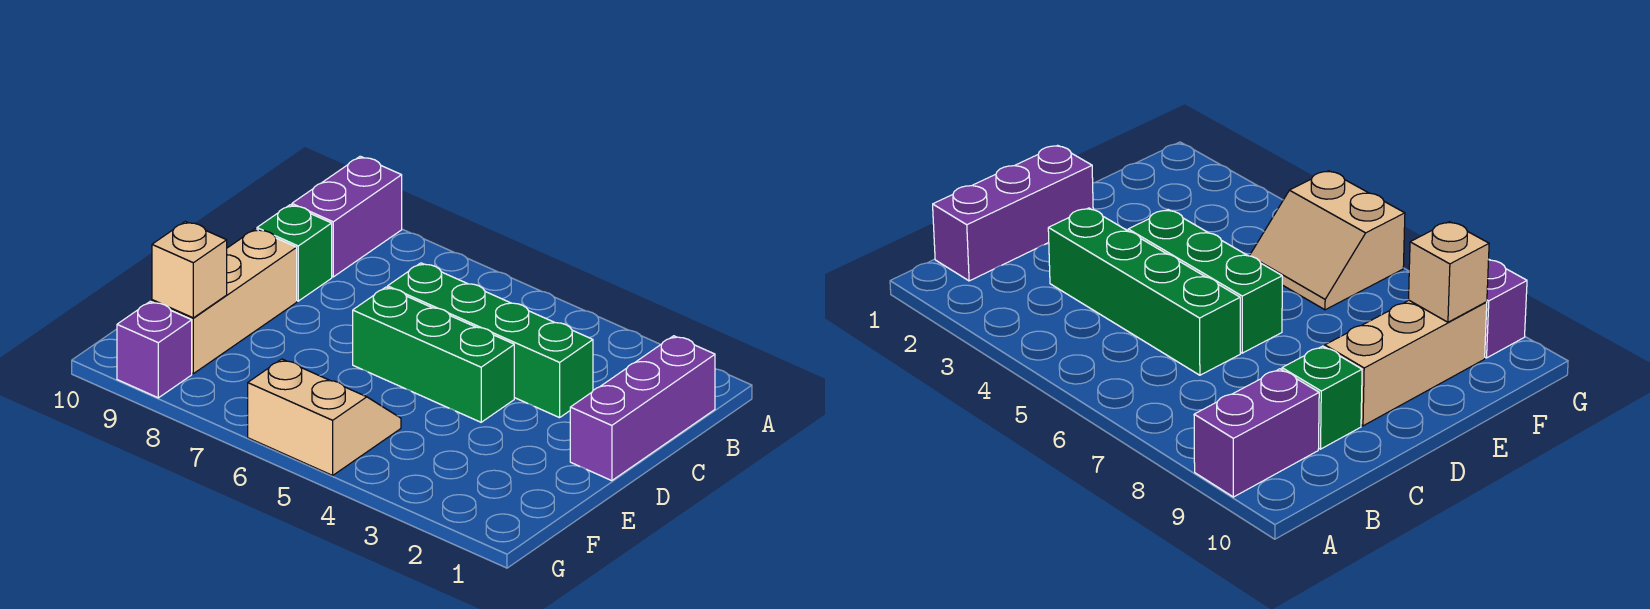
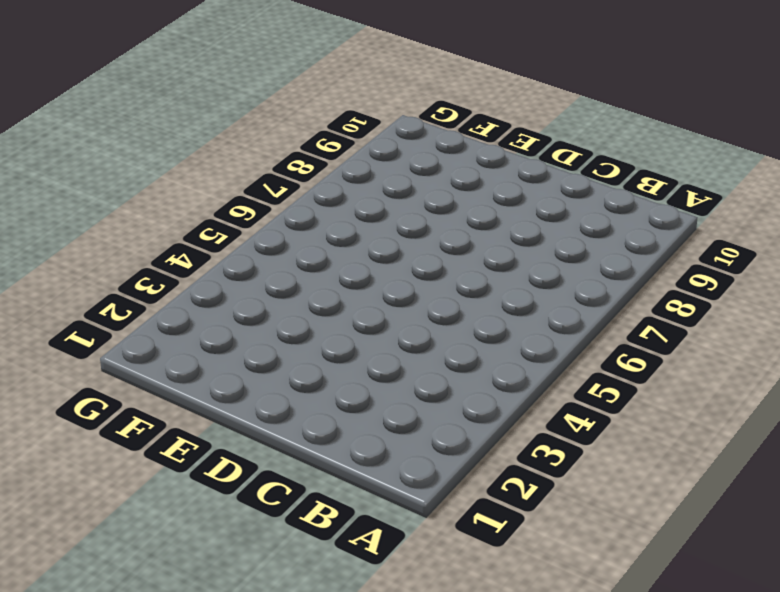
none -> purple 1x2 brick [292,156,402,277]
none -> purple 1x3 brick [570,336,715,481]

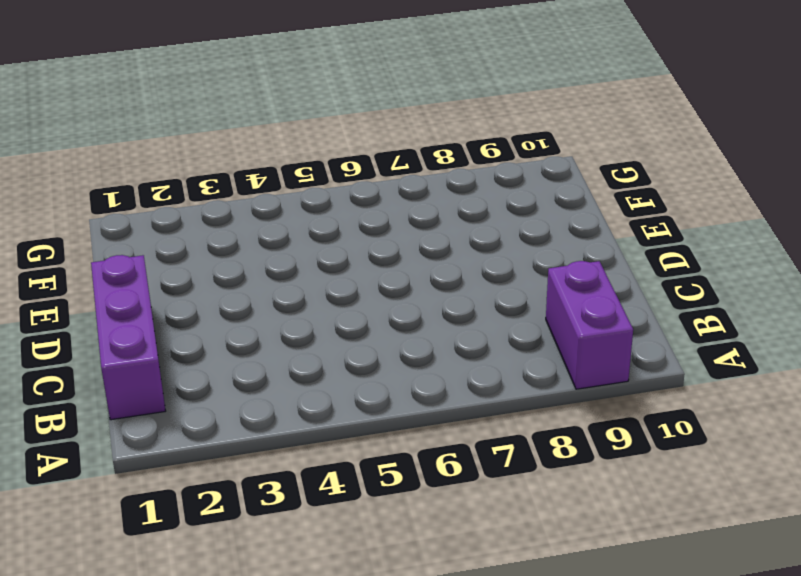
none -> green 1x4 brick [388,263,593,418]
none -> green 1x1 brick [257,205,332,301]

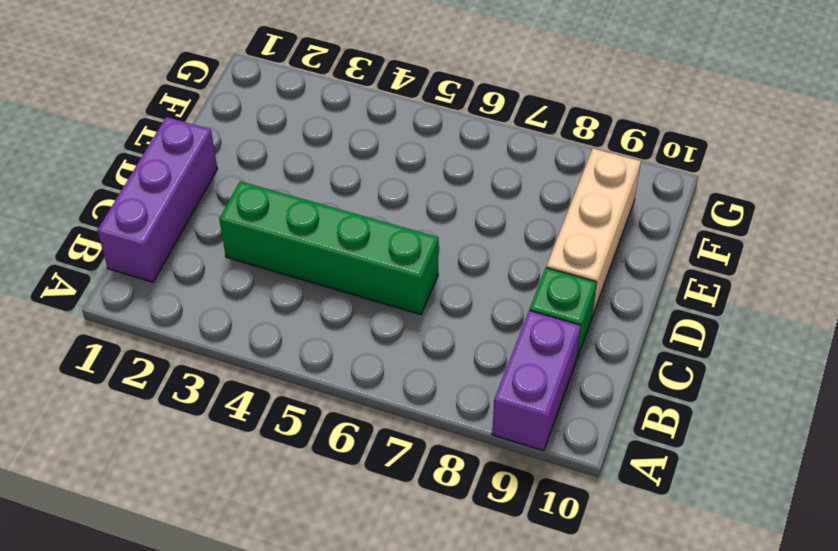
none -> green 1x3 brick [353,287,514,422]
none -> tan 2x2 slope [248,359,401,475]

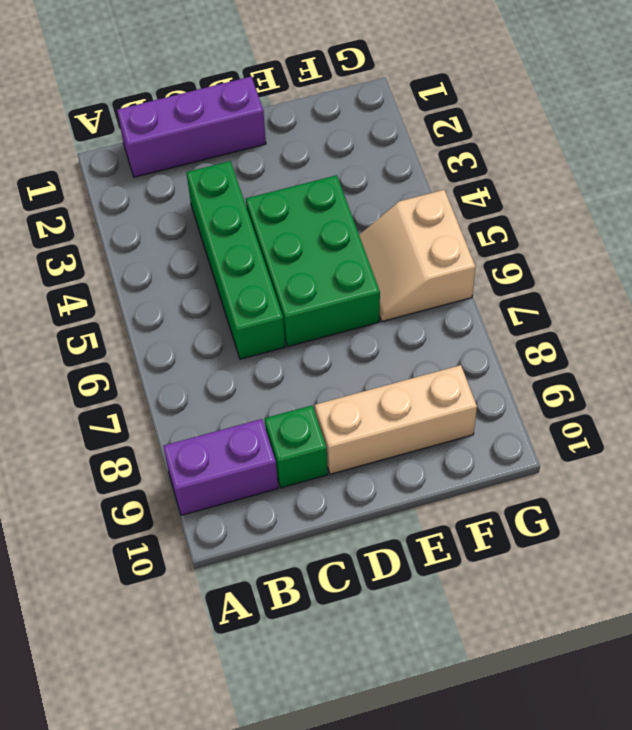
green 2x3 brick [246,175,380,347] -> green 1x3 brick [353,287,514,422]
none -> purple 1x1 brick [117,301,192,398]
none -> tan 1x1 brick [152,221,227,318]

